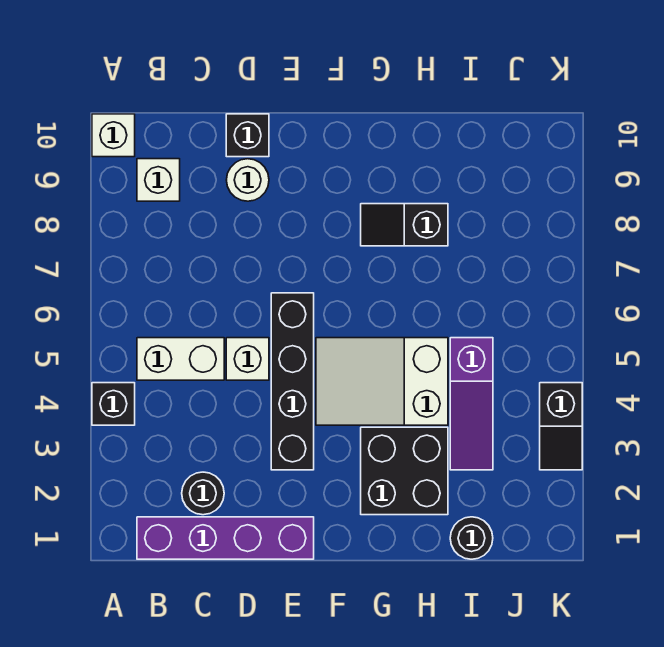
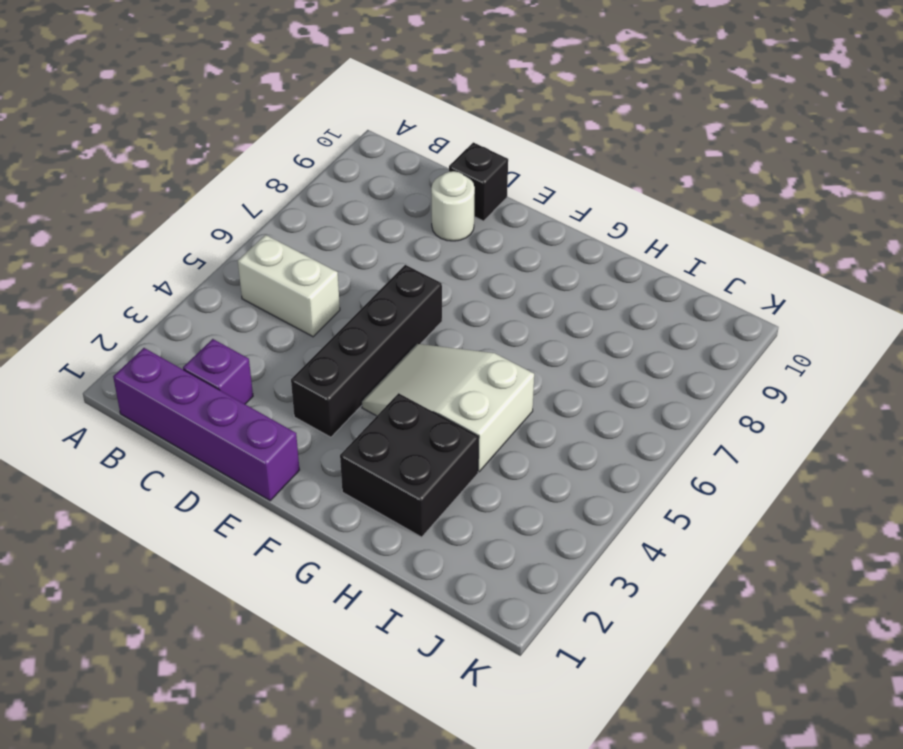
purple 1x1 brick [183,339,253,404] -> black 1x1 round brick [182,472,224,515]
none -> black 1x1 brick [92,383,135,425]
none -> white 1x1 brick [92,114,135,157]
none -> white 1x1 brick [137,159,180,201]

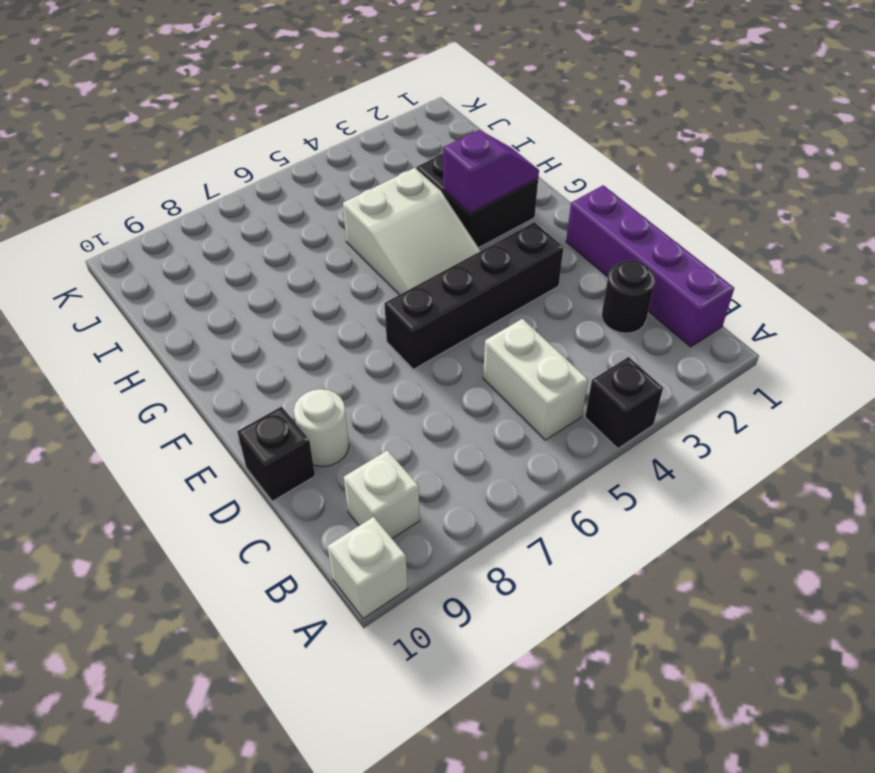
purple 1x2 slope [443,130,539,213] -> none
none -> white 1x1 brick [226,338,269,380]
none -> black 1x2 slope [361,204,448,246]
none -> black 1x1 round brick [450,517,493,559]

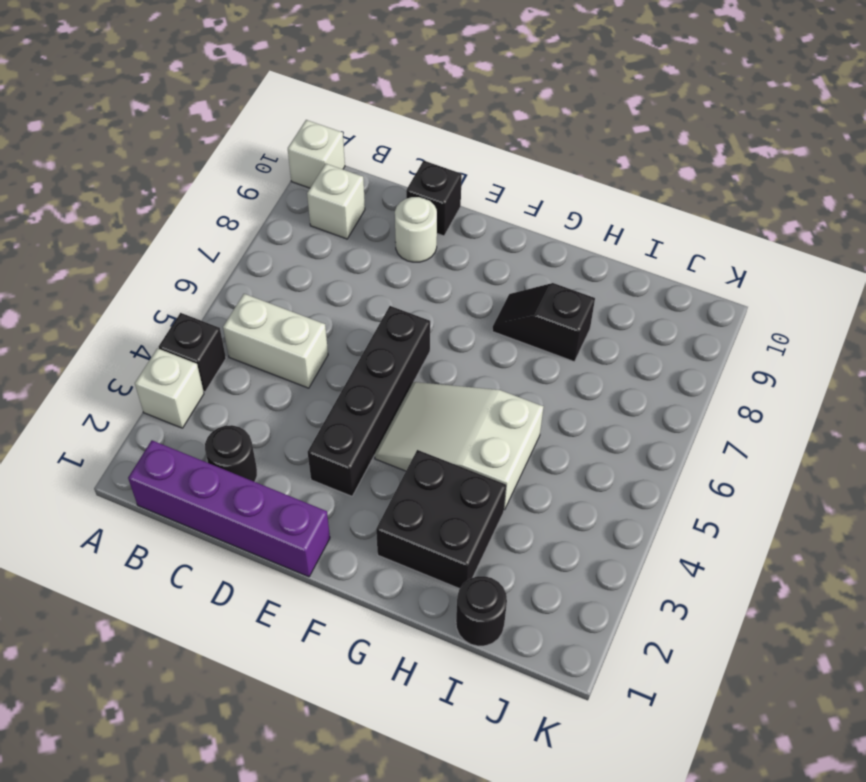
white 1x1 brick [135,348,204,428] -> white 1x1 brick moved to [226,338,269,380]
none -> purple 1x3 slope [450,338,493,470]
none -> black 1x2 slope [540,383,582,470]

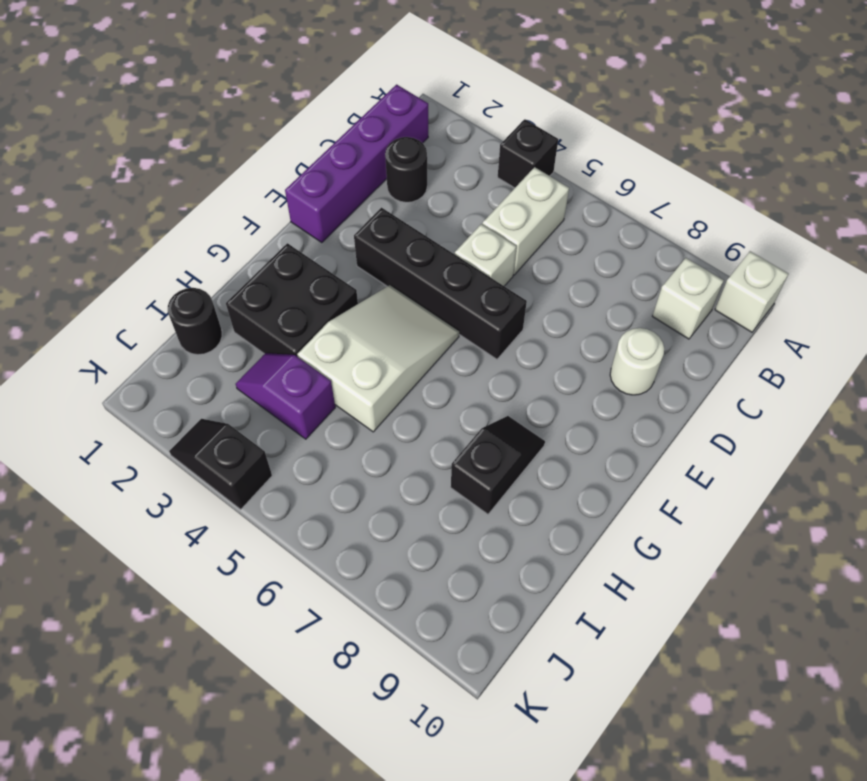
purple 1x2 slope [236,353,335,439] -> purple 1x3 slope [450,338,493,470]
none -> black 1x1 brick [226,114,269,157]

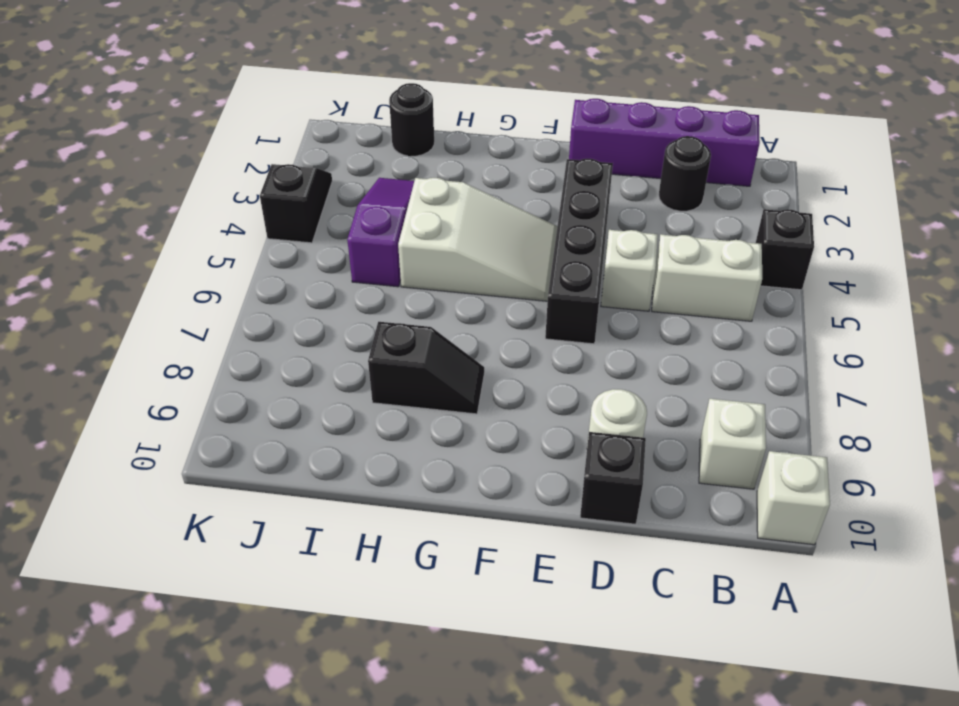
none -> black 2x2 brick [361,427,448,515]

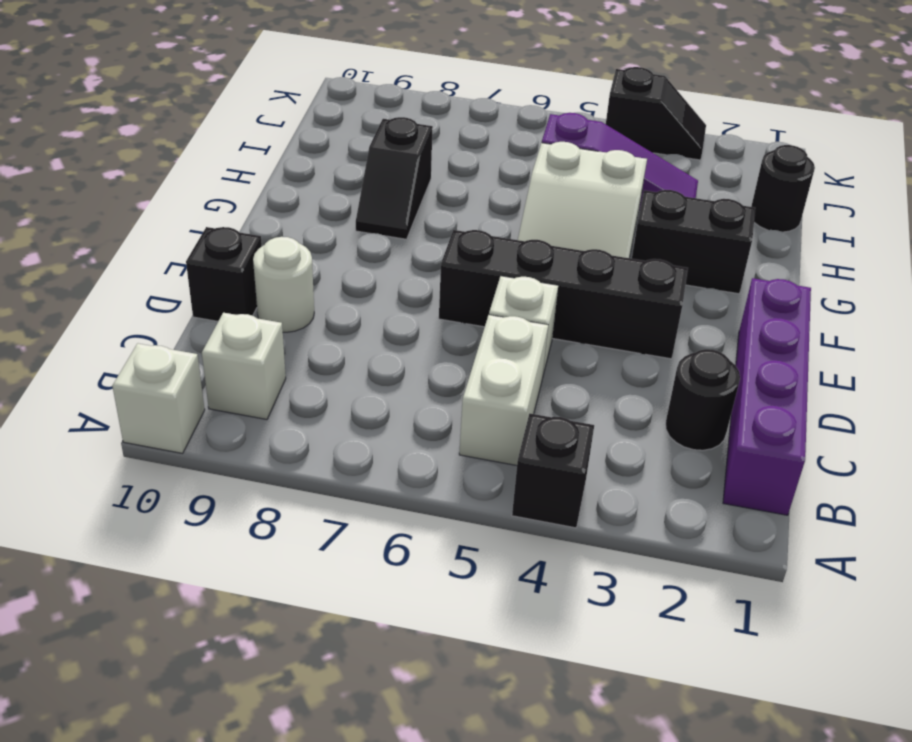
black 1x2 brick [632,190,755,294] -> black 2x2 brick [361,427,448,515]

